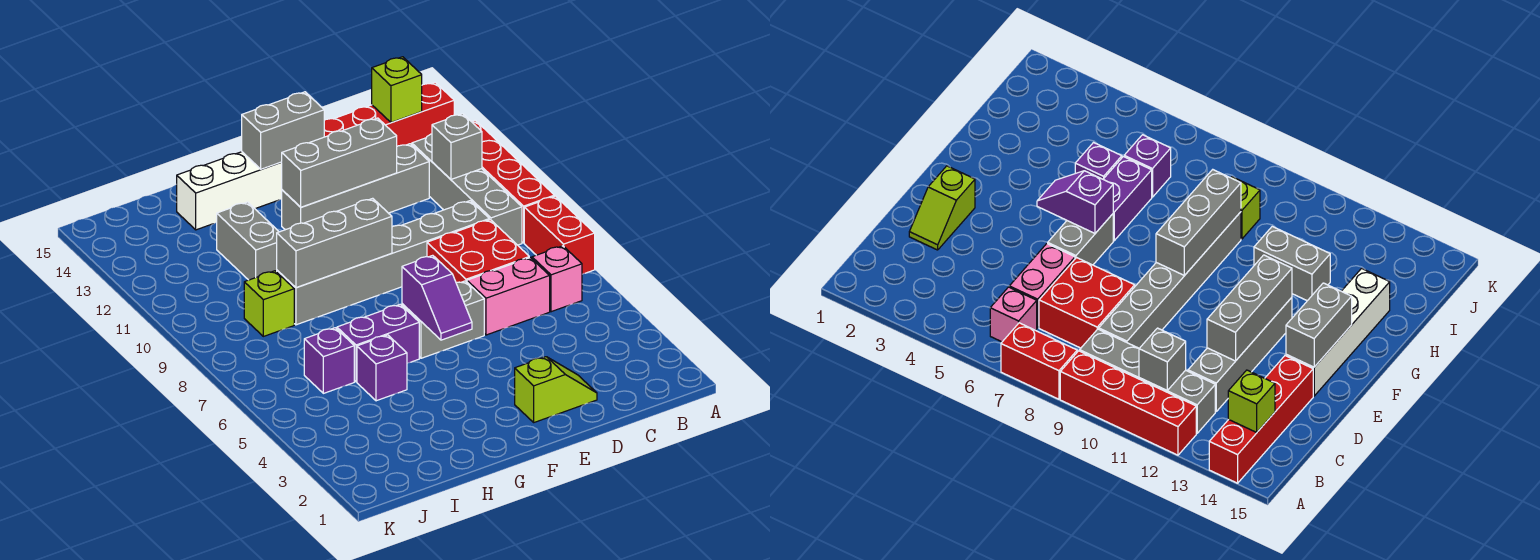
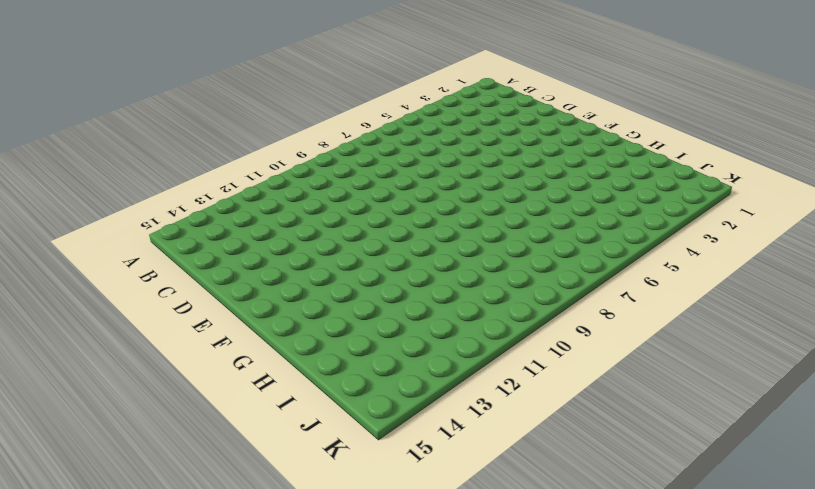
none -> red 1x2 brick [524,196,595,274]
none -> red 1x4 brick [471,120,554,243]
none -> red 1x4 brick [324,82,454,146]

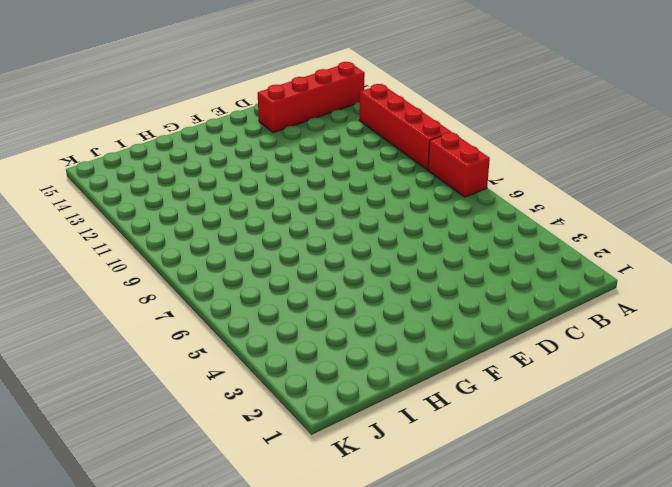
none -> pink 1x1 brick [532,246,582,312]
none -> grey 1x4 brick [412,134,522,245]
none -> pink 1x2 brick [467,258,550,335]

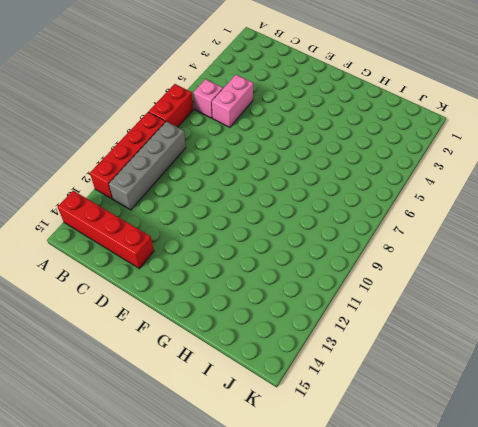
pink 1x2 brick [212,75,253,127] -> pink 1x2 brick turned to [467,258,550,335]
none -> red 2x2 brick [427,220,529,283]
none -> grey 1x6 brick [277,201,489,325]
none -> grey 1x4 brick [282,144,429,230]

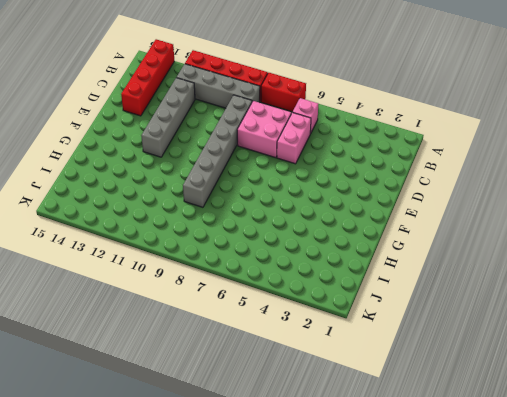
pink 2x2 brick [237,101,291,158] -> red 2x2 brick [427,220,529,283]
none -> lime 1x2 slope [515,357,597,422]
none -> grey 1x2 brick [402,281,484,358]
none -> white 1x4 brick [177,152,282,230]

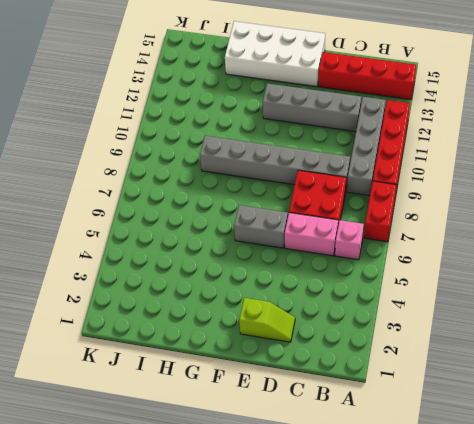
white 2x4 brick [225,21,325,87] -> white 1x4 brick [177,152,282,230]
none -> purple 1x2 brick [337,304,419,382]
none -> purple 1x1 brick [357,335,407,401]
none -> grey 1x2 brick [217,202,279,280]

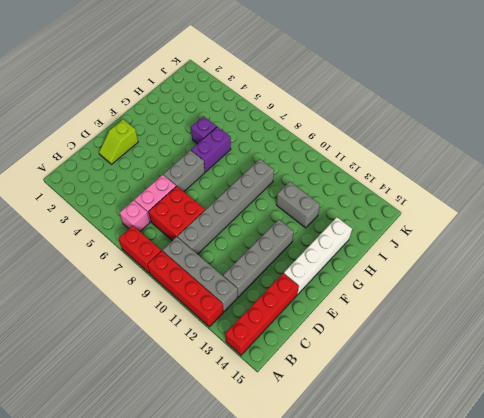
none -> purple 1x1 brick [304,328,354,393]
none -> lime 1x1 brick [244,271,294,336]
none -> grey 1x1 brick [432,114,482,179]

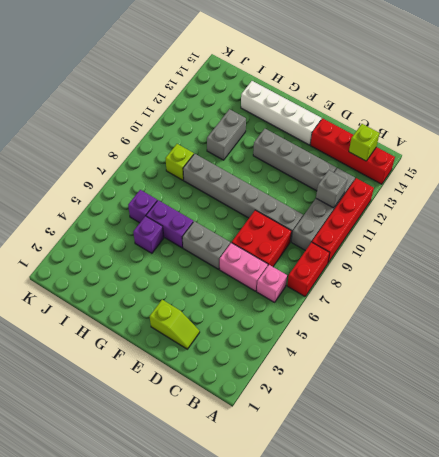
none -> grey 1x3 brick [282,118,397,207]
none -> grey 1x2 brick [242,92,324,169]
none -> purple 1x2 slope [402,255,472,340]

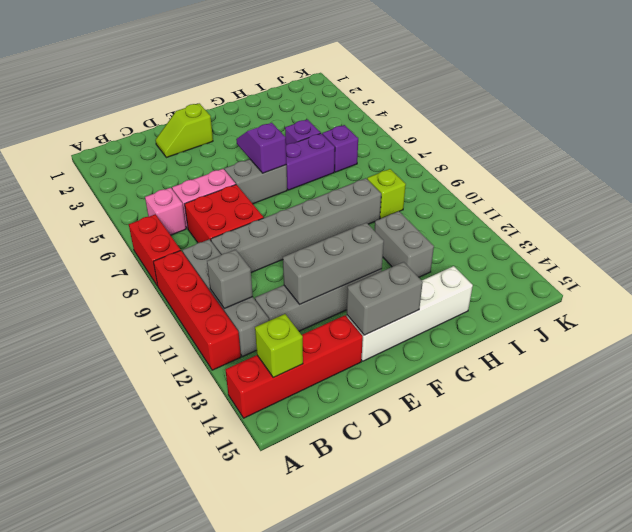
none -> grey 1x3 brick [277,198,392,288]

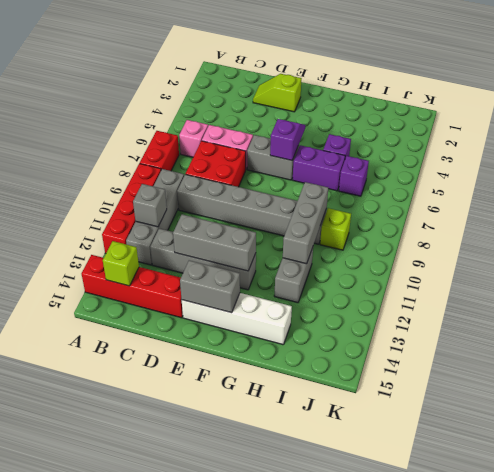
grey 1x3 brick [283,182,328,264] -> grey 1x3 brick turned to [277,198,392,288]

